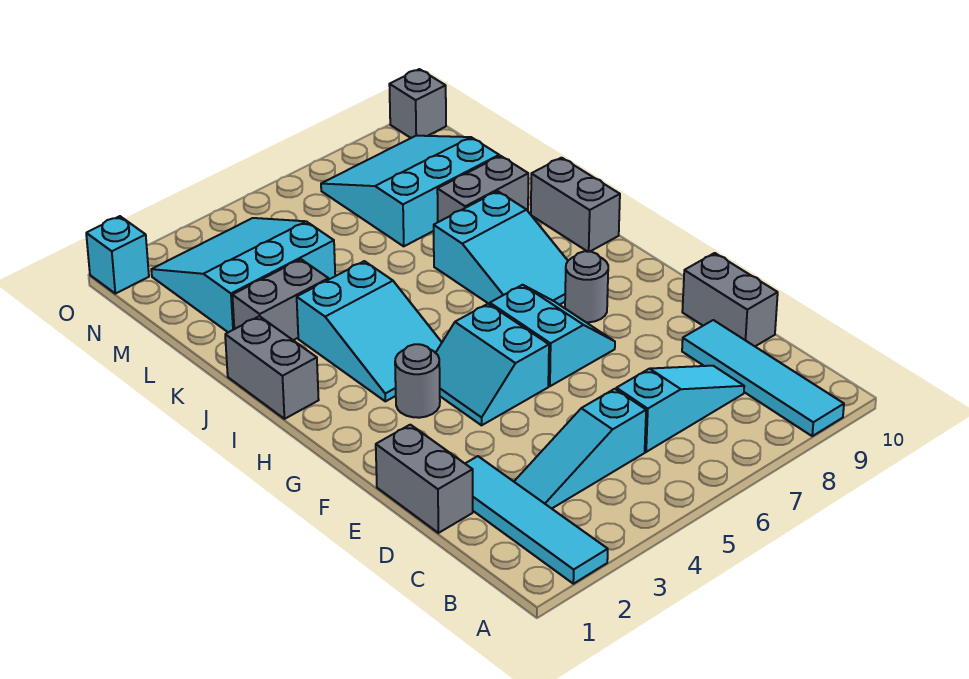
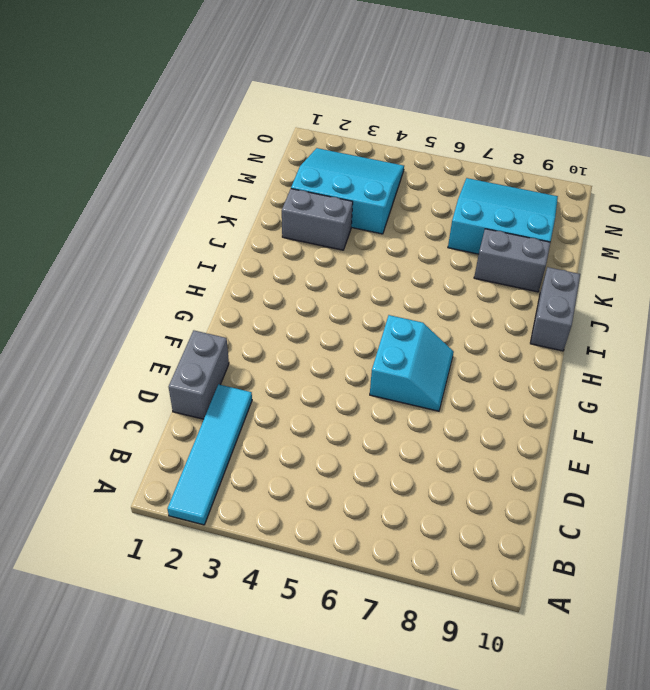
none -> cyan 1x4 tile [682,320,844,436]
none -> cyan 1x3 slope [514,389,646,509]
none -> cyan 1x3 slope [616,366,744,452]

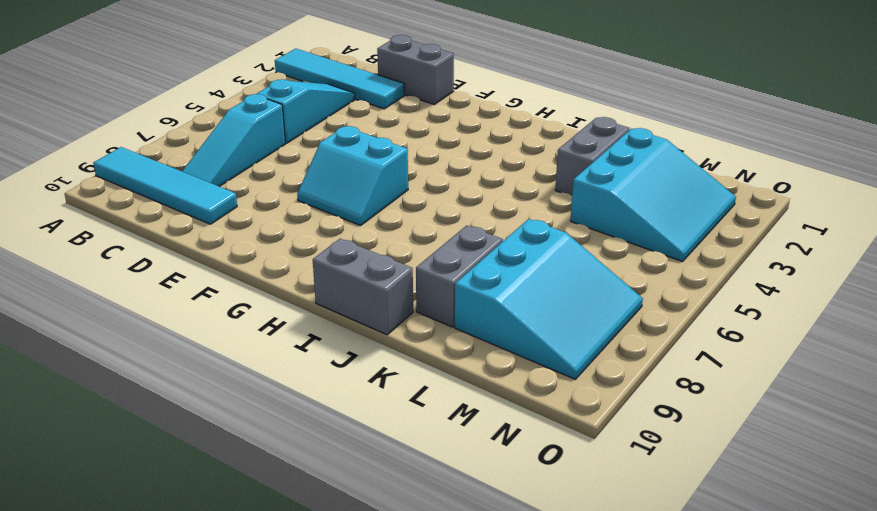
none -> grey 1x2 brick [682,253,778,346]
none -> cyan 2x2 slope [436,304,549,425]
none -> grey 1x1 round brick [395,344,440,418]

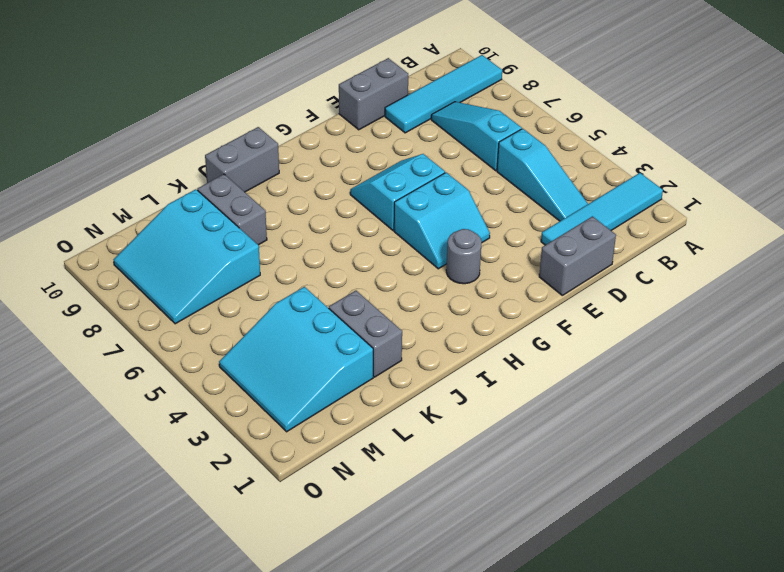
none -> grey 1x1 round brick [565,251,608,322]
none -> cyan 2x3 slope [297,261,442,401]
none -> cyan 2x3 slope [434,191,568,305]

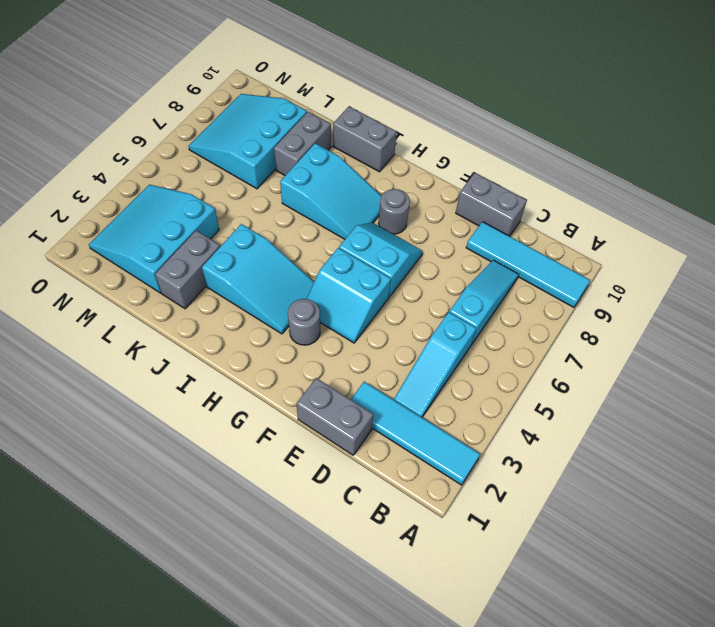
none -> grey 1x2 brick [225,316,319,419]
none -> cyan 1x1 brick [86,216,149,294]
none -> grey 1x1 brick [389,69,446,138]

